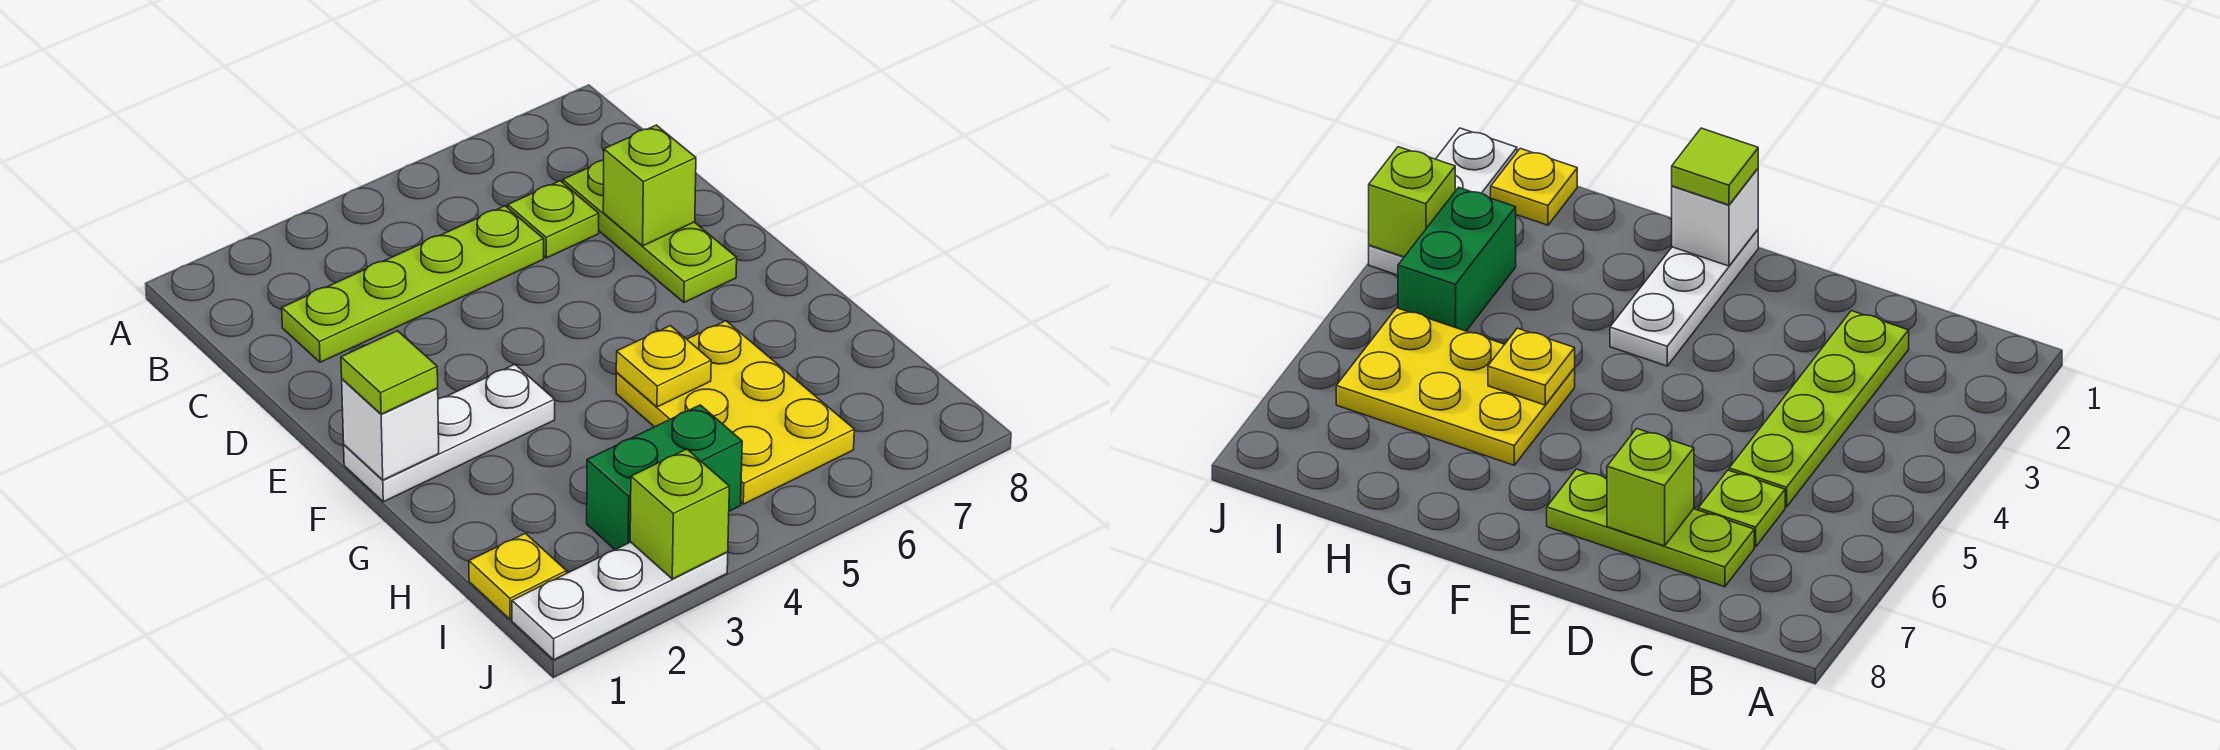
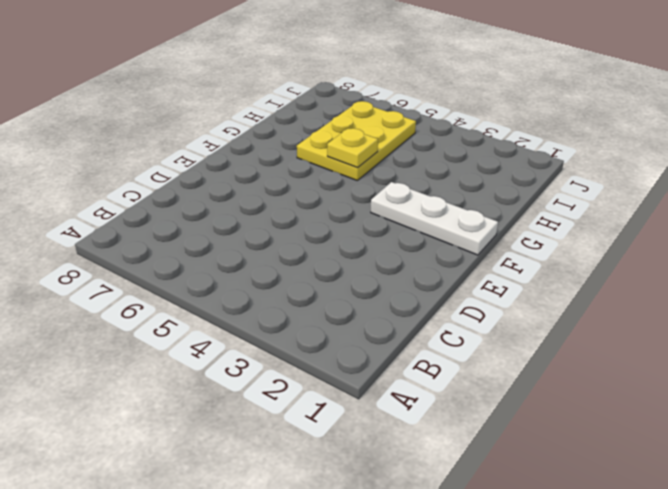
none -> lime 1x4 plate [282,206,544,362]
none -> lime 1x1 plate [507,181,599,258]
none -> lime 1x3 plate [563,160,737,302]

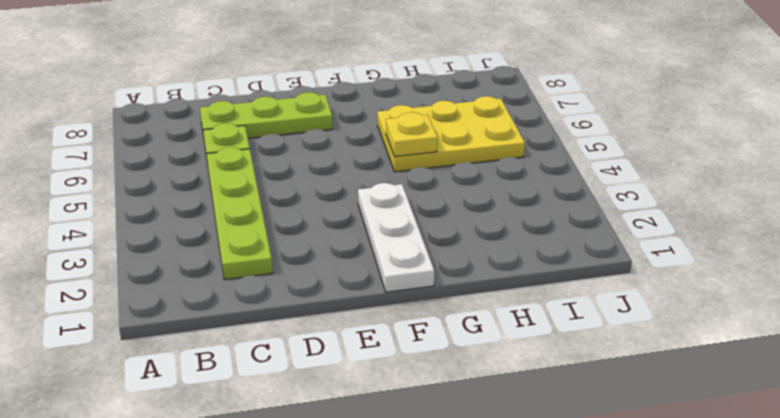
none -> yellow 1x1 plate [469,533,567,619]
none -> green 1x2 brick [587,405,742,550]
none -> white 1x3 plate [512,542,728,660]

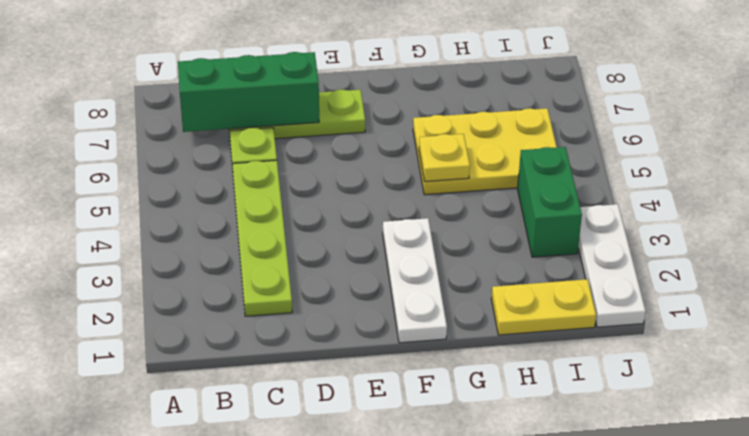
green 1x3 brick [178,52,319,132] -> lime 1x1 brick [603,125,696,246]
yellow 1x2 plate [491,279,596,335] -> yellow 1x1 plate [469,533,567,619]
none -> white 1x1 brick [342,379,439,480]
none -> lime 1x1 brick [630,449,729,579]
none -> lime 1x1 tile [341,331,438,414]

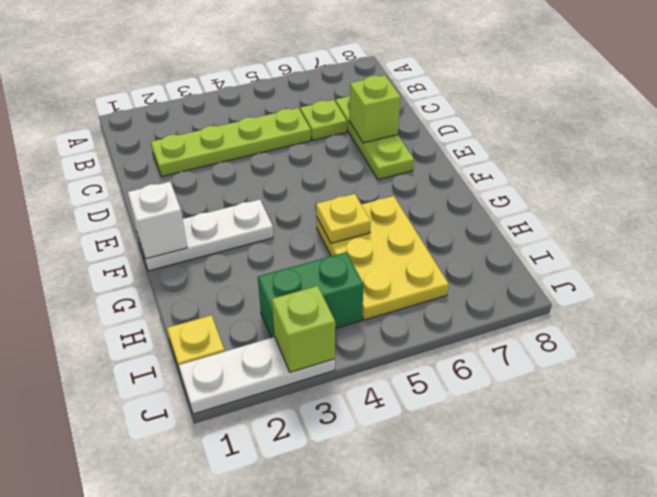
none -> lime 1x1 tile [341,331,438,414]

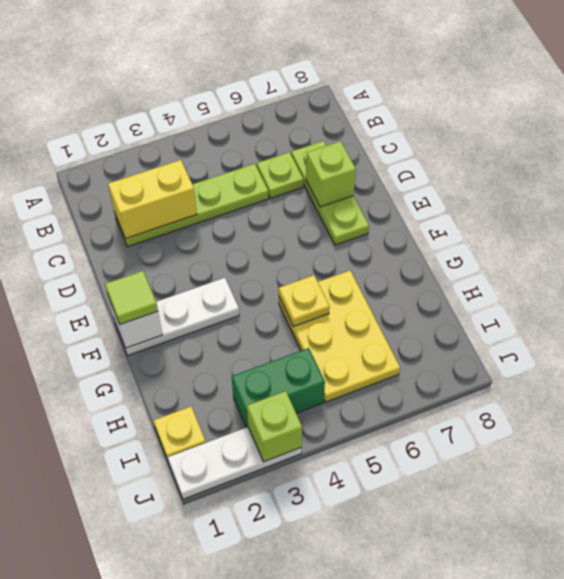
yellow 1x2 brick [108,160,197,239] -> none

